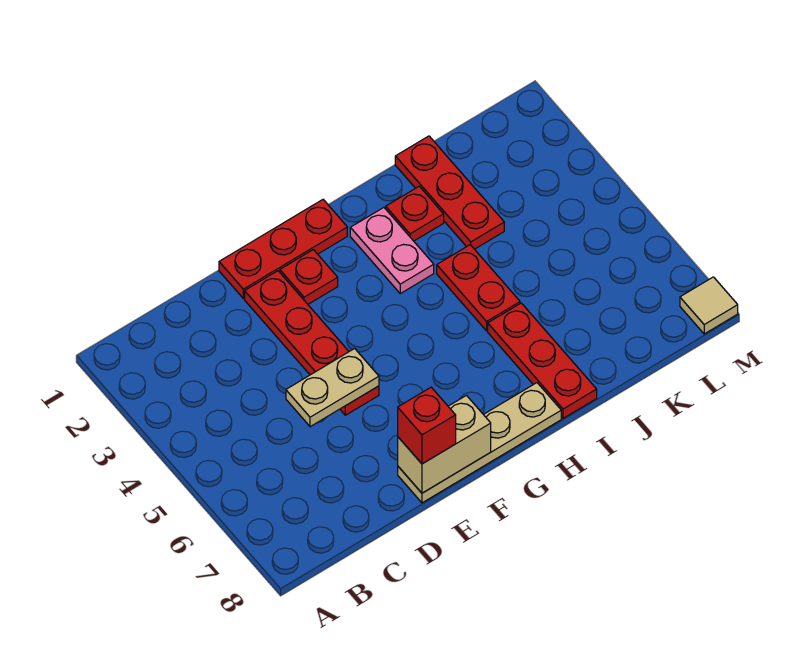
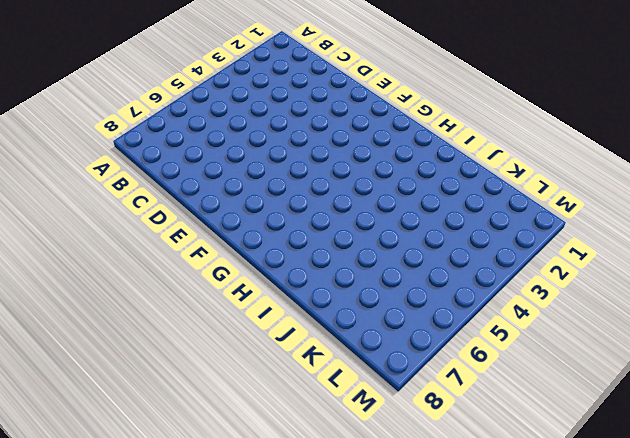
none -> red 1x3 plate [219,200,347,298]
none -> red 1x4 plate [245,271,379,415]
none -> tan 1x4 plate [398,383,561,503]

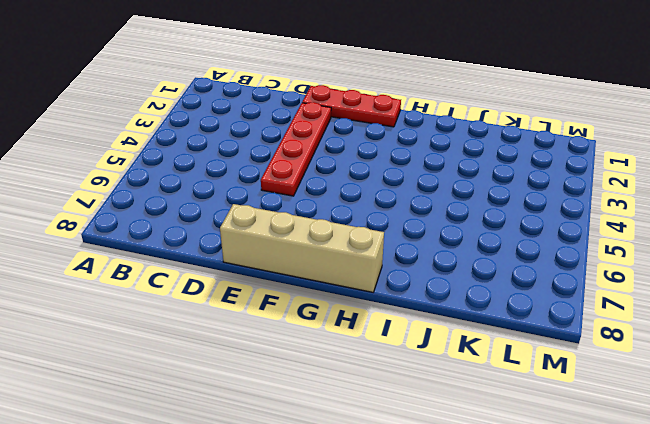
tan 1x4 brick [220,204,384,292] -> tan 1x4 plate [398,383,561,503]
none -> red 1x1 plate [280,250,338,304]
none -> pink 1x2 plate [350,208,434,293]
none -> red 1x1 plate [386,186,444,241]

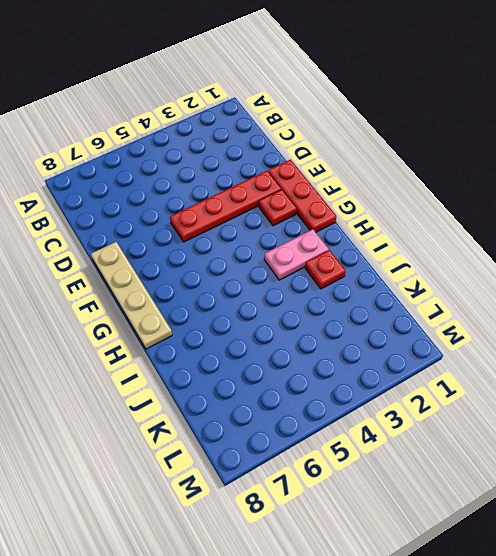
none -> red 1x2 plate [437,245,520,331]
none -> red 1x3 plate [488,303,597,418]
none -> red 1x3 plate [395,136,504,249]

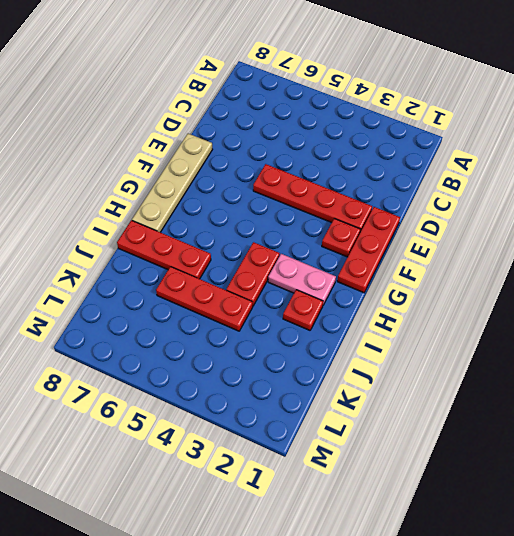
red 1x2 plate [226,242,280,306] -> red 1x2 plate turned to [437,245,520,331]
red 1x3 plate [156,267,253,331] -> red 1x3 plate moved to [395,136,504,249]
none -> tan 1x1 tile [680,277,738,334]
none -> tan 1x2 plate [286,349,379,427]
none -> tan 1x2 brick [398,396,491,493]

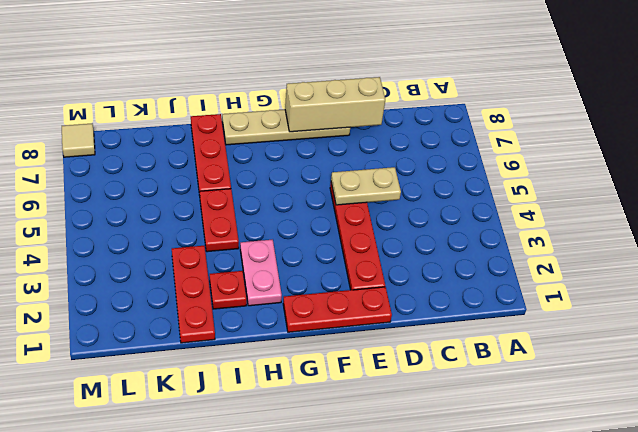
tan 1x3 brick [285,77,385,132] -> tan 1x2 brick [398,396,491,493]
none -> red 1x1 plate [280,250,338,304]
none -> red 1x1 brick [398,387,456,464]

